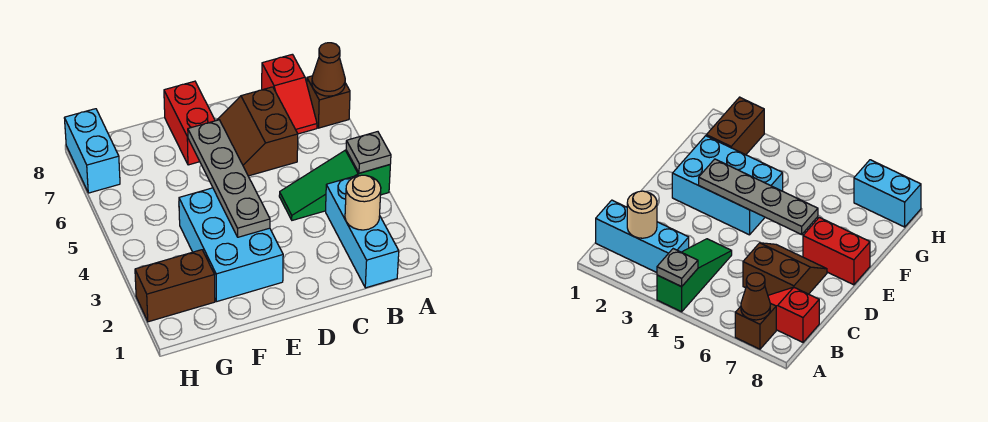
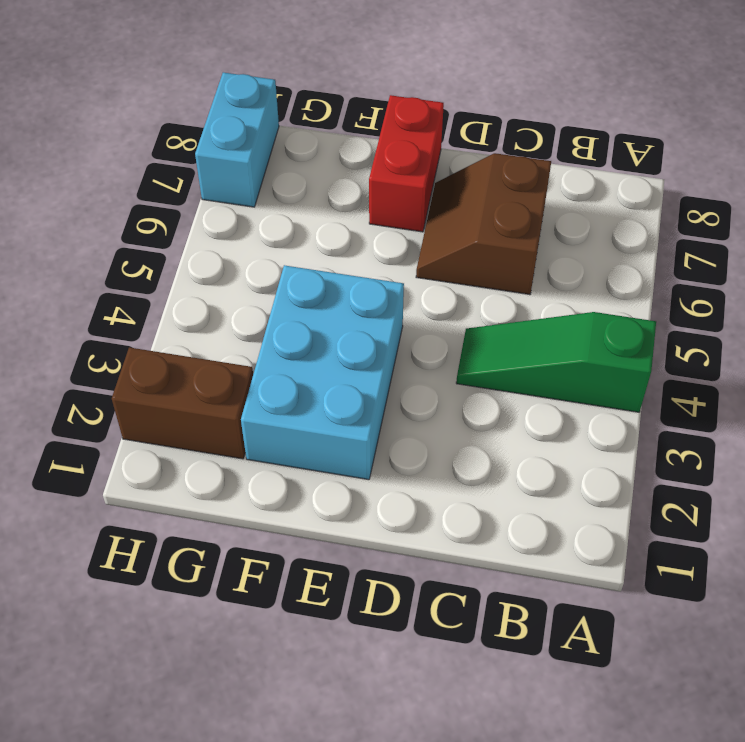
none -> brown 1x1 brick [307,76,350,128]
none -> cyan 1x3 brick [326,175,399,288]
none -> red 1x2 slope [262,54,317,134]

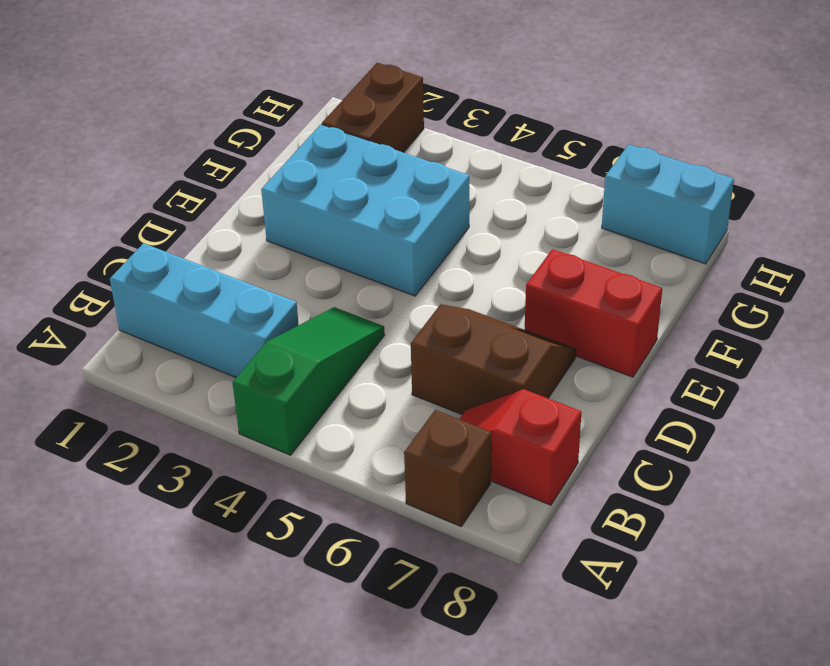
none -> grey 1x1 plate [346,132,391,173]
none -> brown 1x1 cone [312,43,345,96]
none -> tan 1x1 round brick [345,175,381,230]

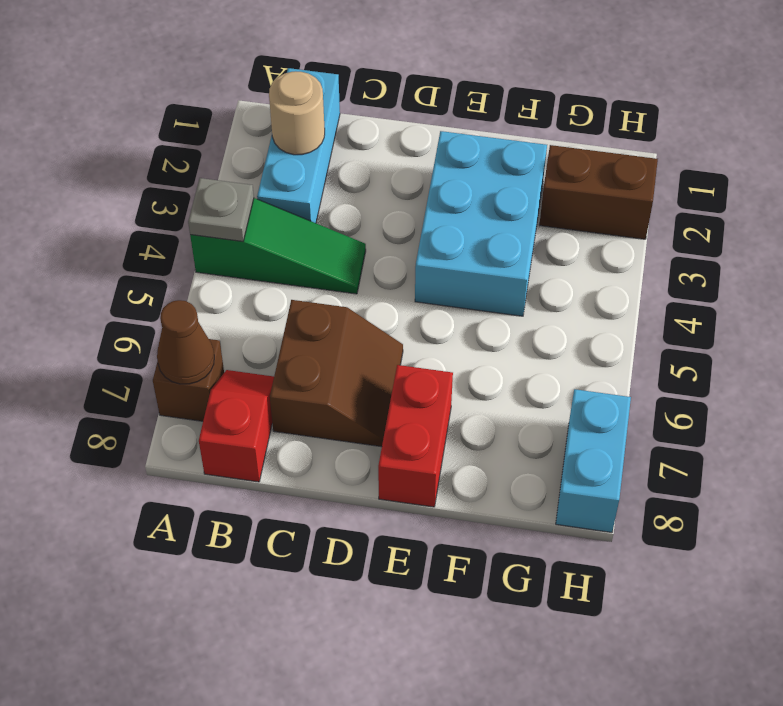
none -> grey 1x4 plate [188,120,270,237]

